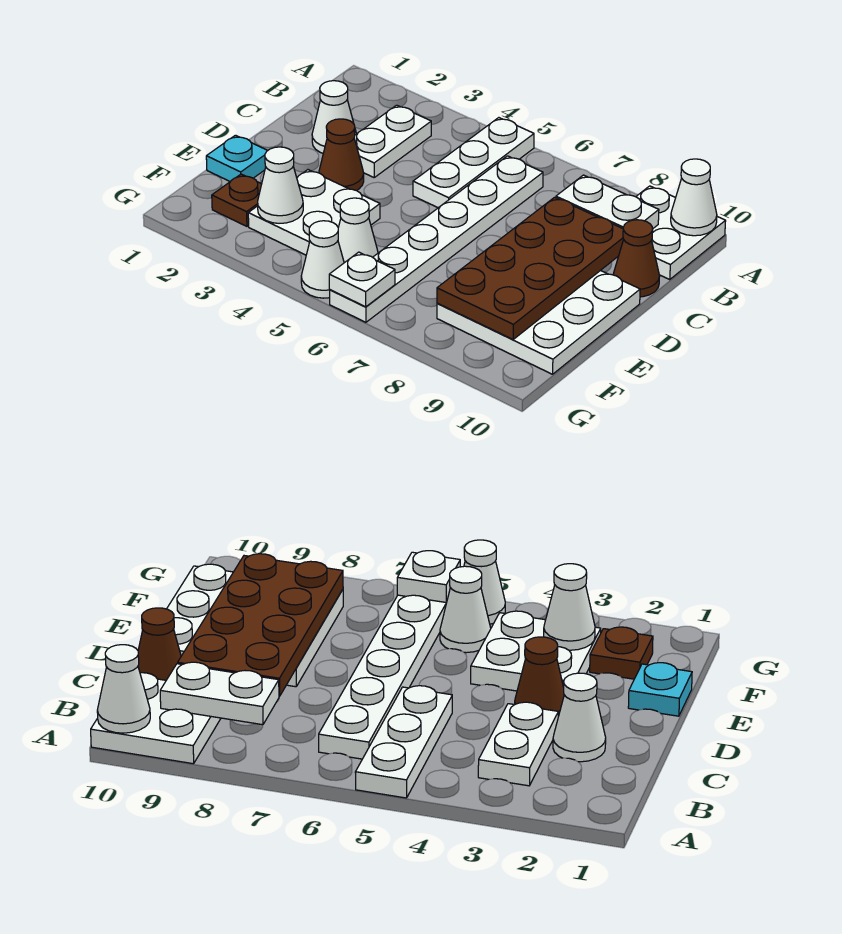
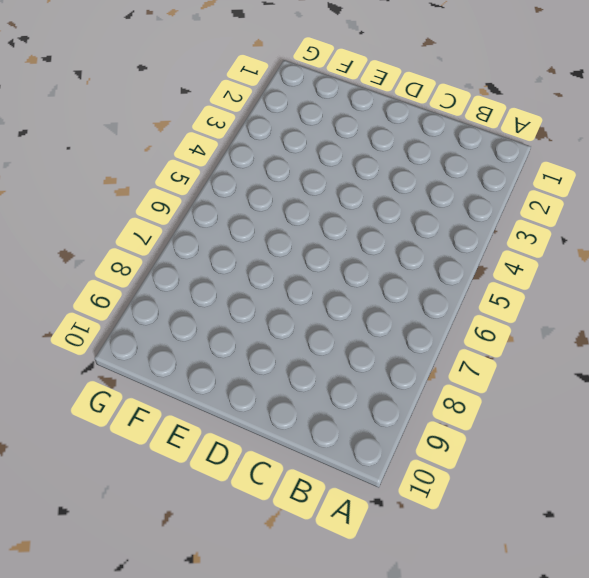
none -> white 1x3 plate [413,118,534,208]
none -> white 2x2 plate [636,186,726,279]
none -> white 1x2 plate [354,105,431,177]

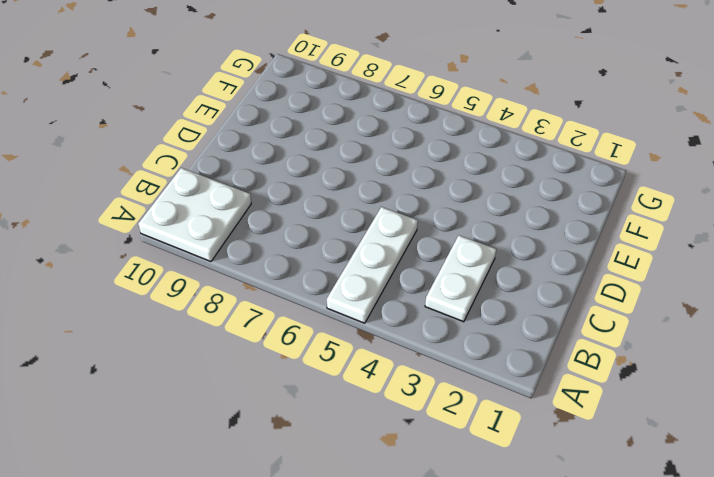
none -> white 1x6 plate [330,156,543,322]
none -> white 1x1 cone [312,81,356,153]
none -> brown 1x1 cone [613,220,660,297]

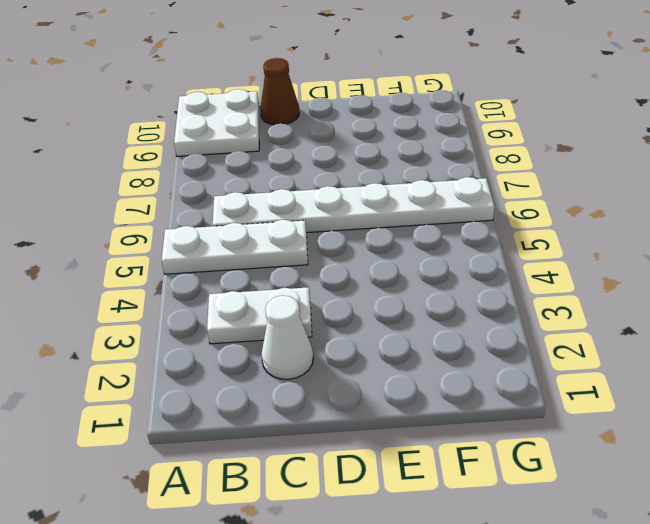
none -> brown 1x1 cone [319,119,364,191]
none -> white 3x3 plate [437,270,640,374]
none -> cyan 1x1 plate [206,135,268,182]

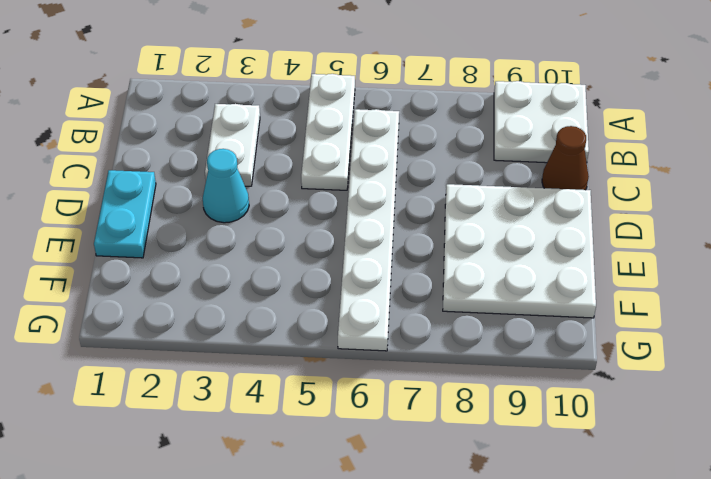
cyan 1x2 plate [94,170,156,258] -> cyan 1x1 plate [206,135,268,182]
cyan 1x1 cone [203,149,249,223] -> brown 1x1 cone [319,119,364,191]
none -> white 1x1 cone [312,81,356,153]
none -> white 2x2 plate [248,170,380,255]
none -> brown 1x1 plate [212,174,262,226]

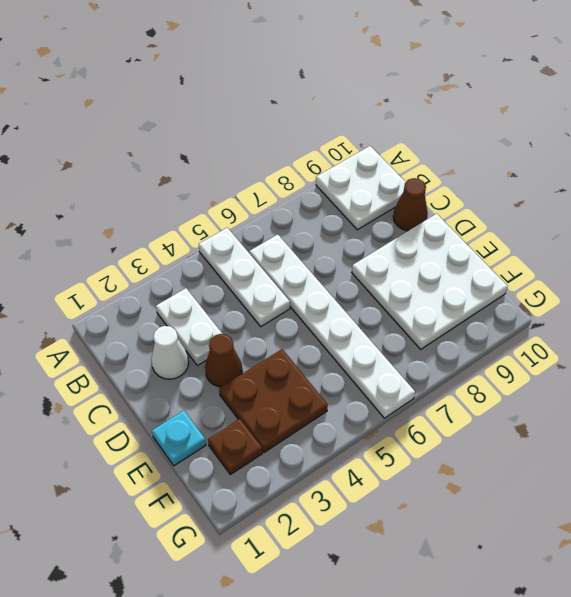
brown 2x2 plate [219,349,328,452] -> white 2x2 plate [248,170,380,255]
none -> white 1x1 cone [338,198,378,263]
none -> white 1x1 cone [301,221,344,298]
none -> white 1x1 cone [671,159,717,236]

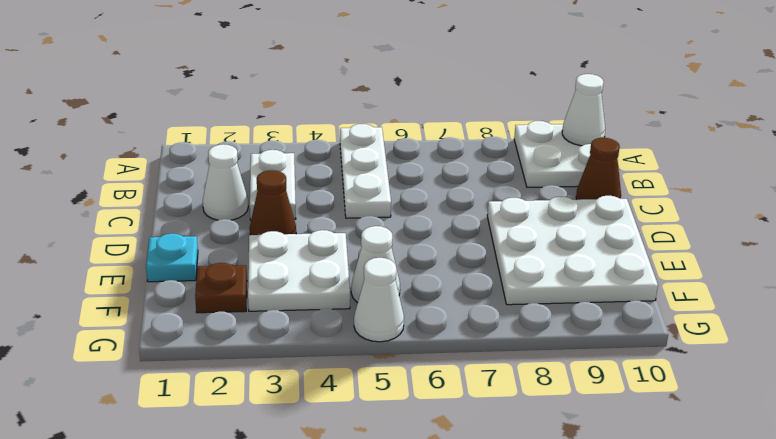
none -> white 1x6 plate [330,156,543,322]
none -> white 1x2 plate [556,175,659,229]
none -> brown 2x4 plate [437,197,624,339]

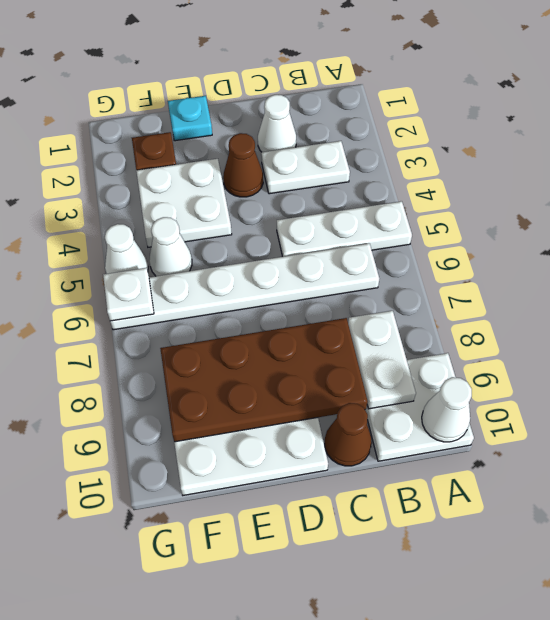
none -> white 1x1 cone [258,147,303,223]

